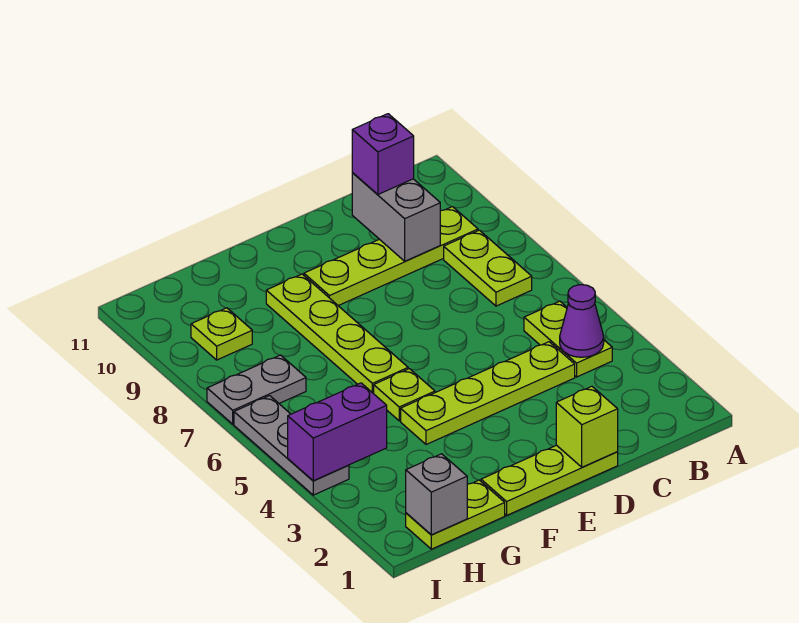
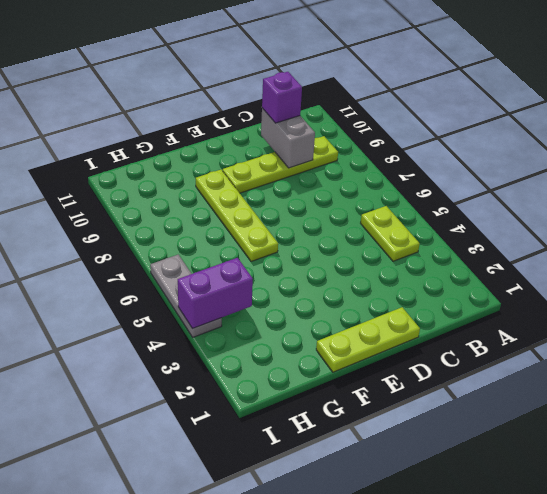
none -> lime 1x2 plate [444,230,532,306]
none -> lime 1x4 plate [401,342,575,445]
none -> lime 1x1 plate [374,369,435,421]

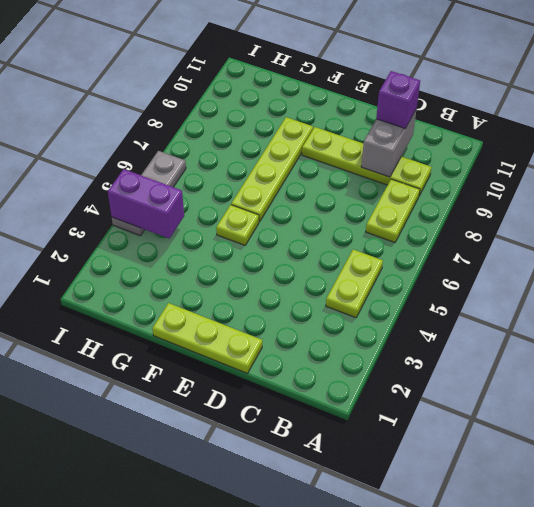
none -> lime 1x4 plate [401,342,575,445]
none -> lime 1x2 plate [406,480,505,549]
none -> grey 1x2 plate [207,355,306,424]

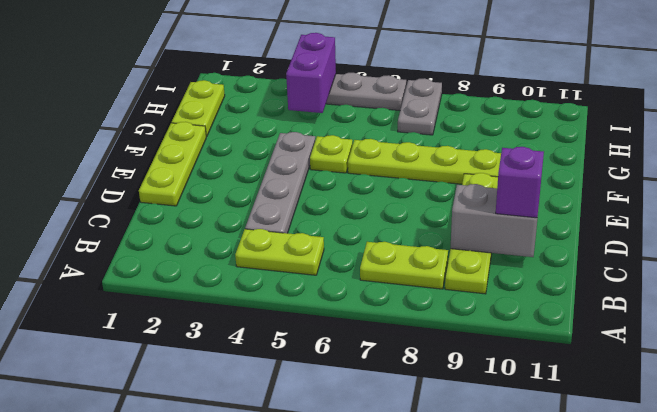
grey 1x4 plate [245,132,315,233] -> lime 1x4 plate [401,342,575,445]
none -> lime 1x1 plate [191,308,252,360]
none -> purple 1x1 cone [560,285,604,357]
none -> lime 1x1 brick [556,386,618,467]

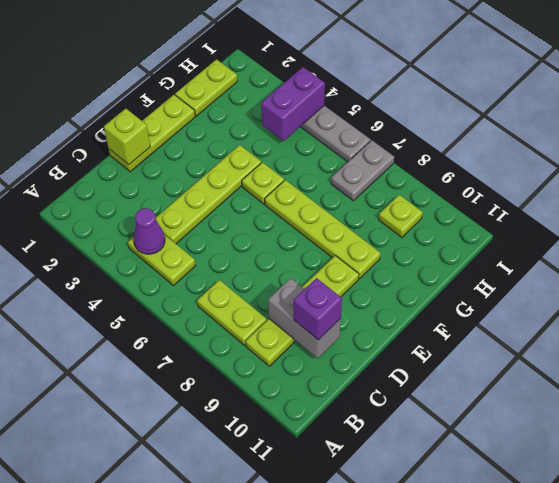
none -> grey 1x1 brick [406,454,467,535]

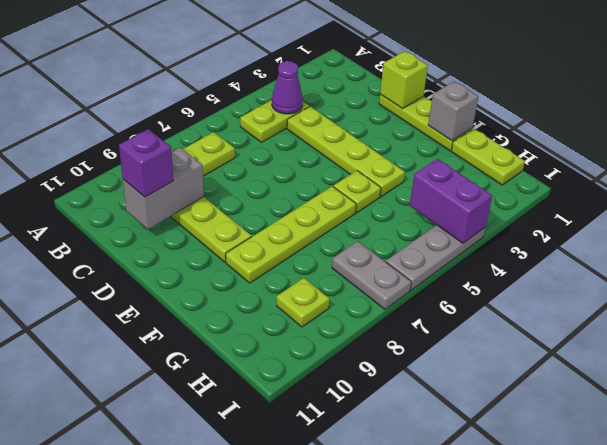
grey 1x1 brick [428,81,479,141] -> grey 1x1 brick moved to [406,454,467,535]

